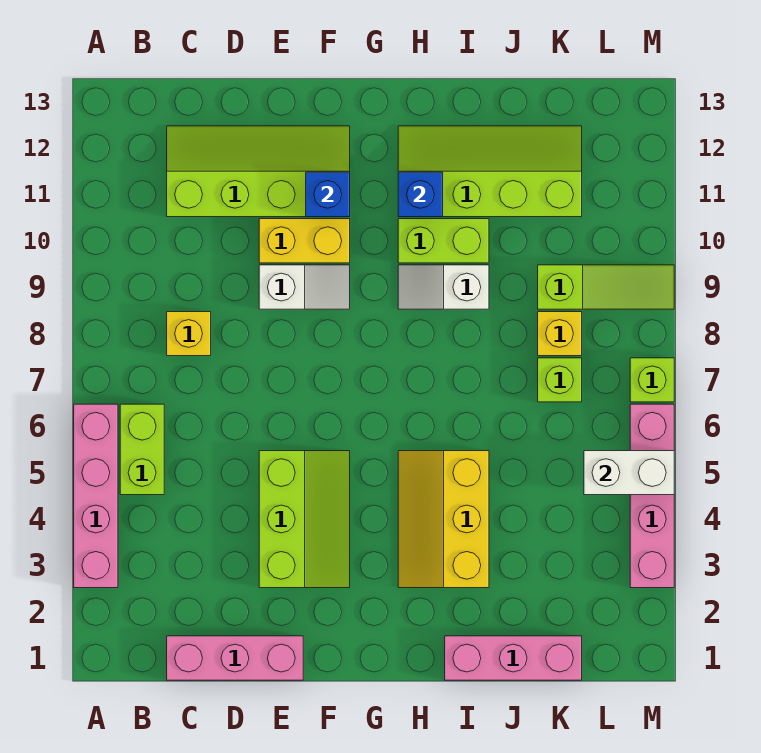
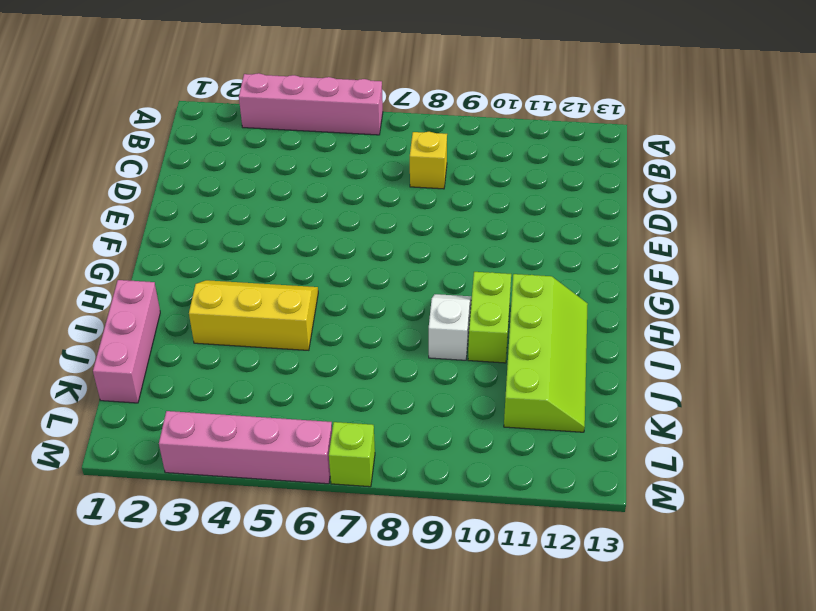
none -> lime 1x2 brick [120,404,164,495]
none -> pink 1x3 brick [167,636,303,680]
none -> lime 2x4 slope [167,126,350,217]

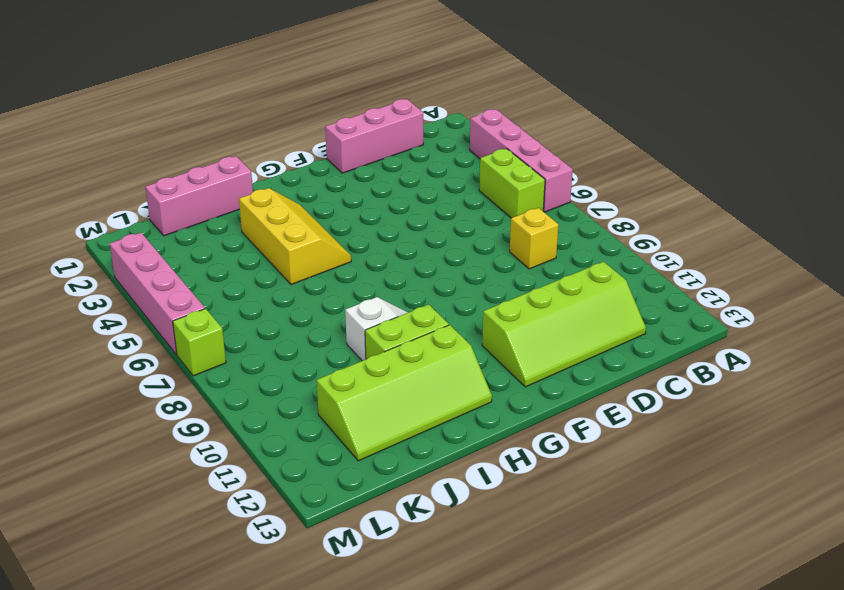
none -> lime 2x3 slope [259,451,350,588]
none -> white 1x2 slope [259,265,350,309]
none -> yellow 1x2 brick [259,219,350,263]

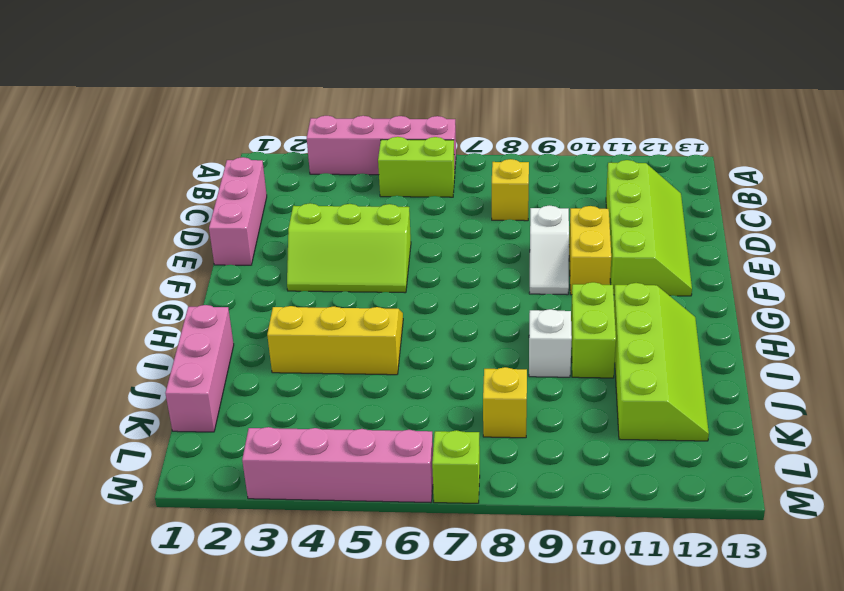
none -> lime 1x1 brick [538,358,582,402]
none -> lime 1x3 slope [538,265,674,309]
none -> blue 1x1 brick [306,172,350,217]

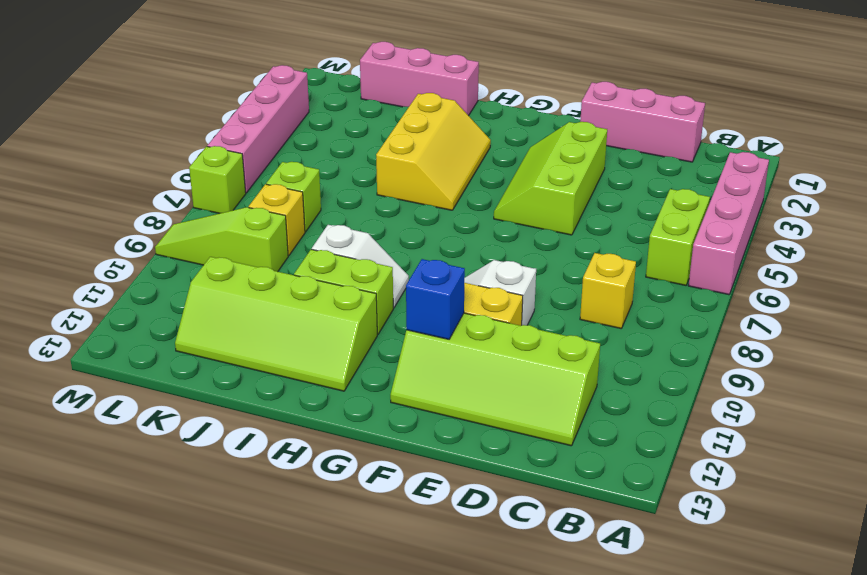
none -> blue 1x1 brick [398,172,443,217]
none -> white 1x2 brick [584,451,674,495]

